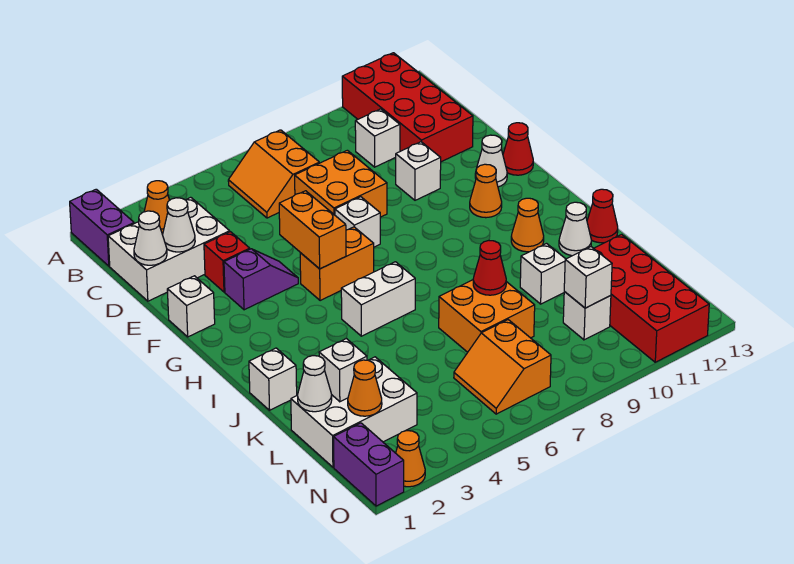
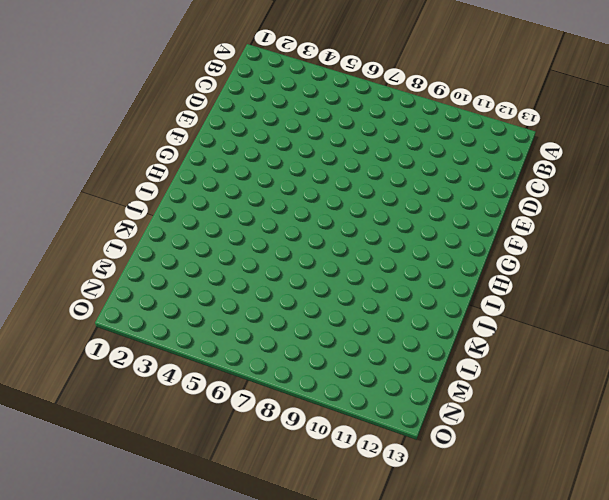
none -> purple 1x2 brick [70,189,134,266]
none -> red 2x4 brick [342,53,473,162]
none -> orange 2x2 slope [228,130,319,218]
none -> white 2x3 brick [108,197,230,301]

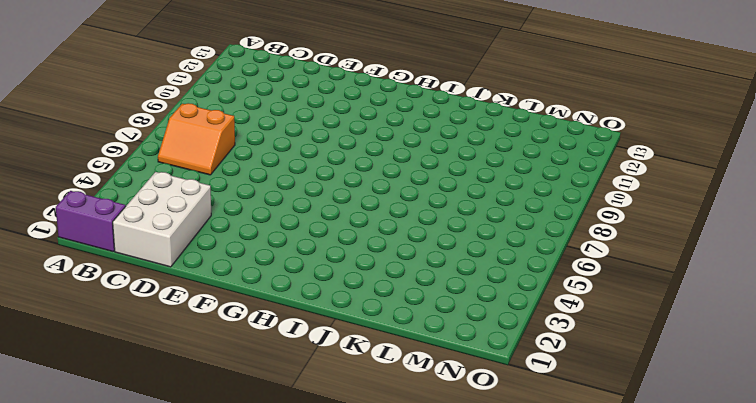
none -> red 2x4 brick [342,53,473,162]
none -> white 1x1 brick [355,109,400,167]
none -> orange 2x2 brick [295,150,387,217]
none -> red 1x1 brick [204,232,250,292]

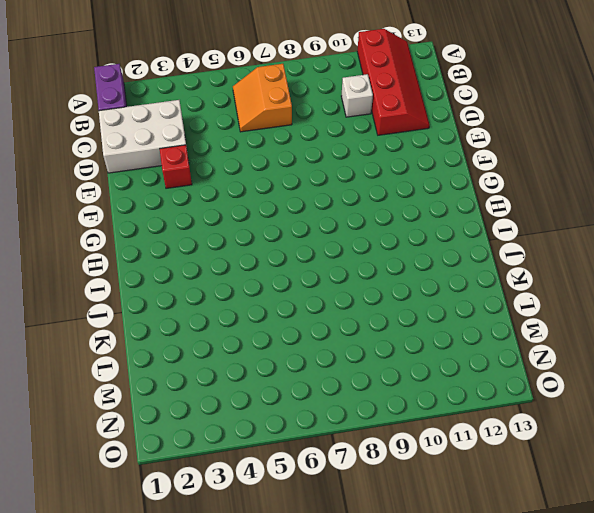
red 2x4 slope [357,29,430,135] -> red 2x4 brick [342,53,473,162]
none -> orange 2x2 brick [295,150,387,217]
none -> white 1x1 brick [396,142,441,200]
none -> white 1x1 brick [167,276,215,337]
none -> purple 1x2 slope [224,249,298,310]

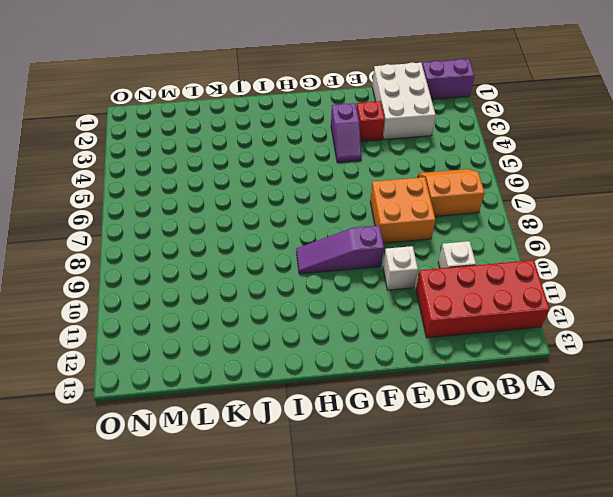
purple 1x3 slope [296,226,384,274] -> none
none -> white 1x1 brick [167,276,215,337]
none -> white 1x1 brick [335,197,380,247]
none -> white 1x1 cone [475,135,507,187]
none -> red 1x1 cone [503,123,533,175]

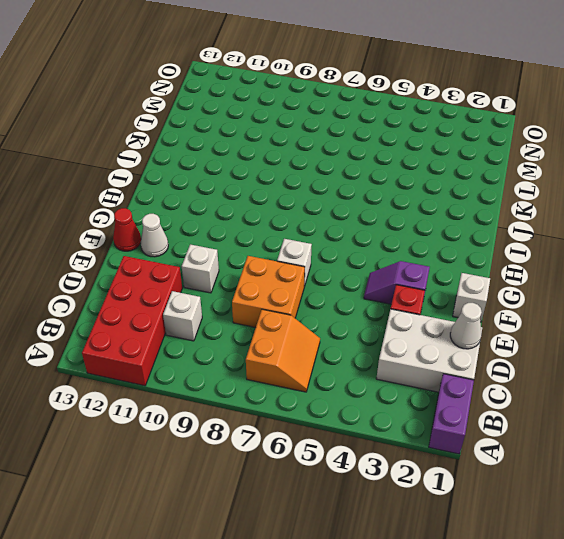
none -> orange 1x2 brick [300,227,374,301]
none -> orange 1x1 cone [470,164,502,218]
none -> white 1x2 brick [341,262,415,336]
none -> orange 1x1 cone [511,198,544,252]

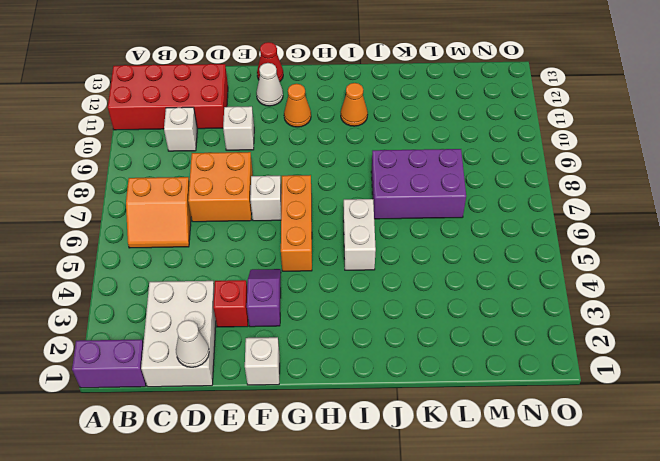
orange 1x3 brick [281,175,312,271] -> orange 1x2 brick [300,227,374,301]
purple 2x3 brick [371,149,466,219] -> orange 2x2 brick [439,280,535,352]
none -> white 1x1 brick [249,348,297,410]
none -> white 1x1 cone [559,202,591,256]
none -> red 1x1 cone [587,189,618,243]
none -> white 1x1 brick [520,244,565,304]

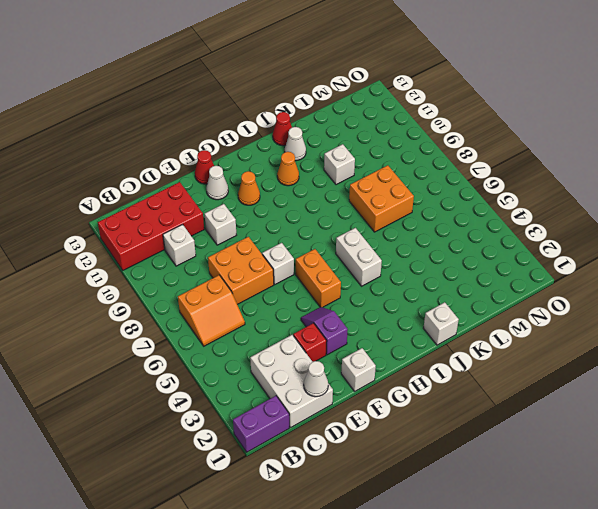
none -> white 2x3 brick [291,357,417,467]
none -> red 2x4 brick [594,234,709,362]
none -> orange 2x2 slope [454,320,551,414]
none -> white 1x1 brick [563,292,611,340]

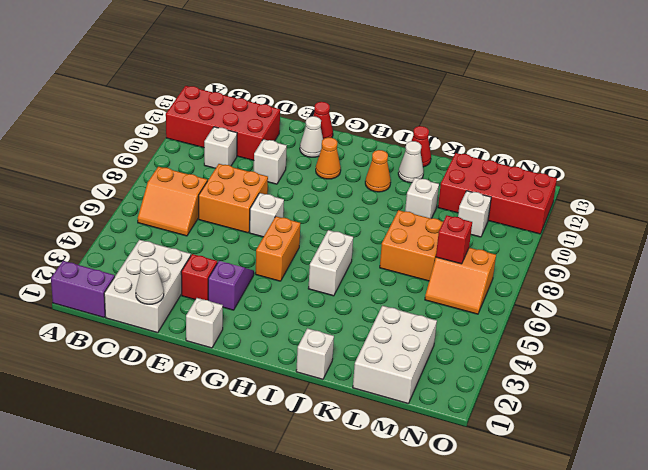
red 1x1 brick [436,215,472,264] -> none
none -> purple 1x2 brick [334,423,404,506]
none -> orange 1x1 cone [396,431,425,487]
none -> orange 1x1 cone [144,181,170,234]
none -> white 1x1 cone [162,198,195,252]

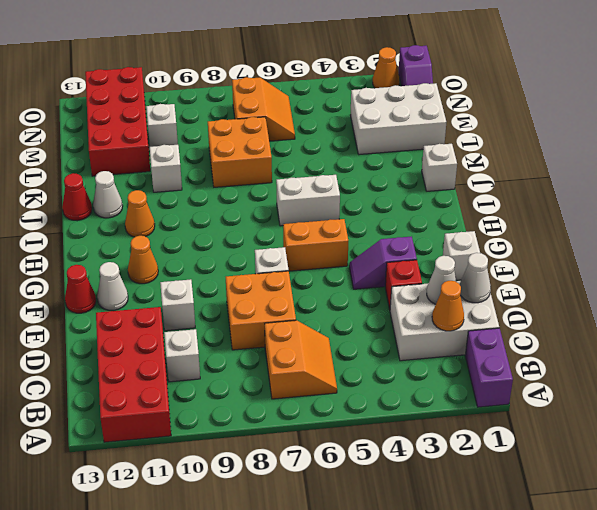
purple 1x2 slope [398,45,433,86] -> purple 1x2 brick [334,423,404,506]
none -> orange 1x2 brick [279,191,346,269]
none -> red 1x1 cone [473,240,506,295]
none -> white 1x1 cone [298,356,332,412]
none -> white 1x1 brick [319,339,367,402]

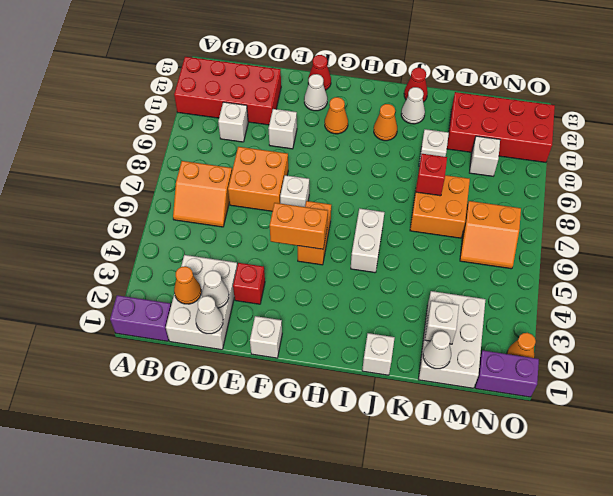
red 1x1 brick [416,154,447,196] -> red 1x1 cone [473,240,506,295]
none -> purple 1x2 slope [224,249,298,310]
none -> orange 1x1 cone [348,360,382,416]
none -> white 1x1 brick [564,247,612,308]

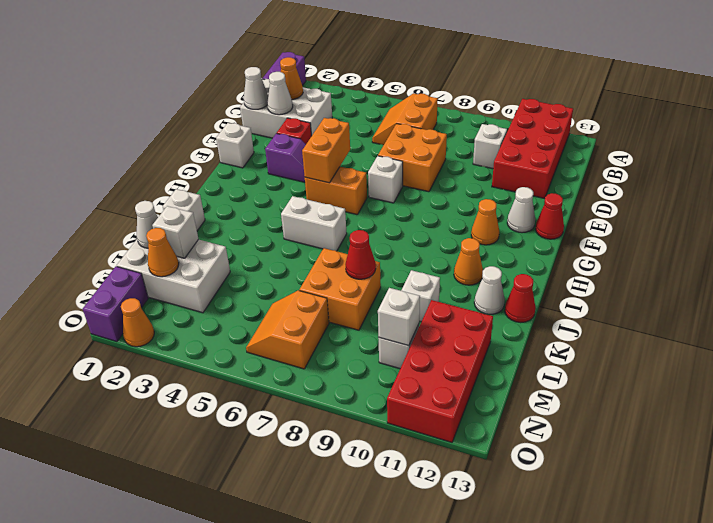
none -> white 1x1 brick [396,142,441,200]

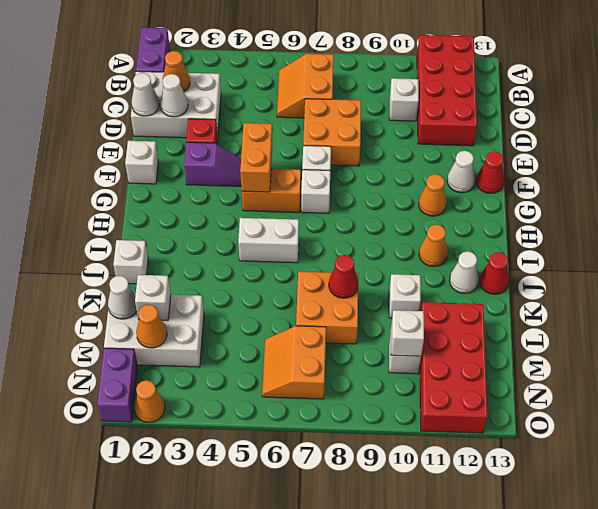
white 1x1 brick [301,170,330,213] -> white 1x1 brick moved to [396,142,441,200]

